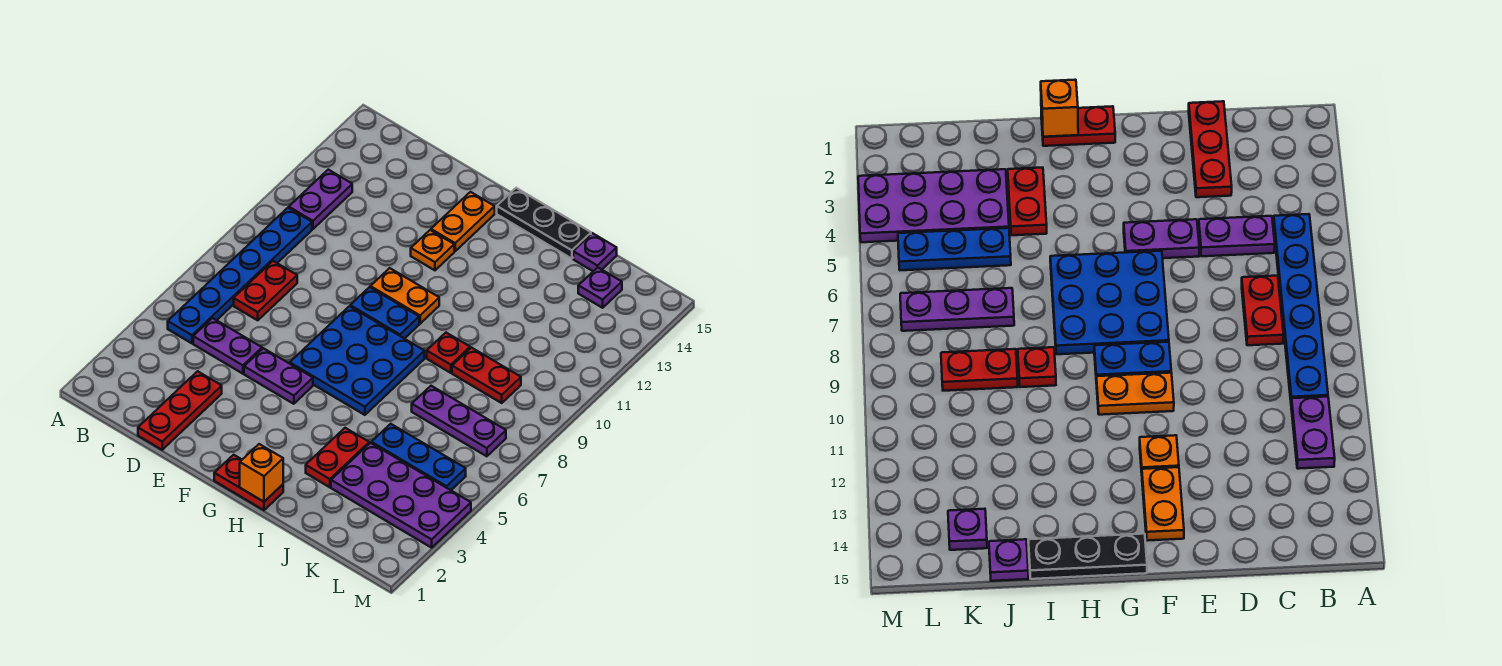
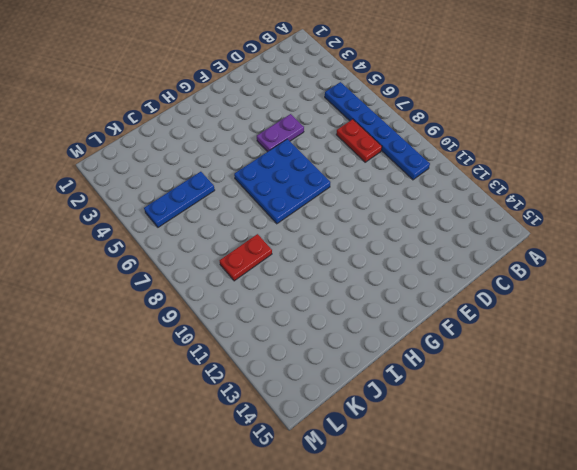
none -> purple 1x2 plate [289,170,352,229]
none -> purple 1x2 plate [193,318,262,374]
none -> red 1x3 plate [138,371,222,450]

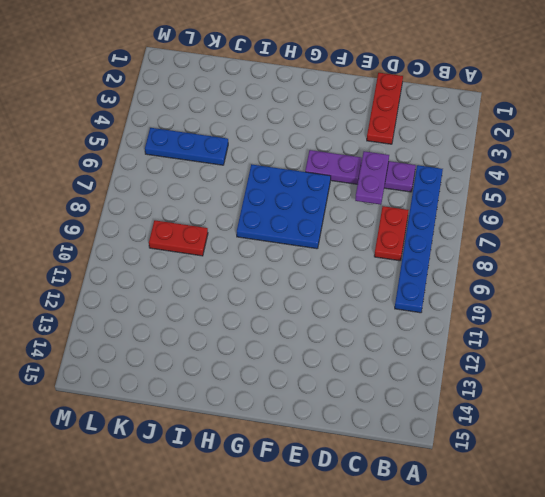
purple 1x2 plate [355,151,389,205] -> purple 1x2 plate moved to [289,170,352,229]
none -> blue 1x2 plate [350,287,419,339]
none -> orange 1x2 plate [370,268,439,324]
none -> orange 1x1 plate [411,230,454,270]

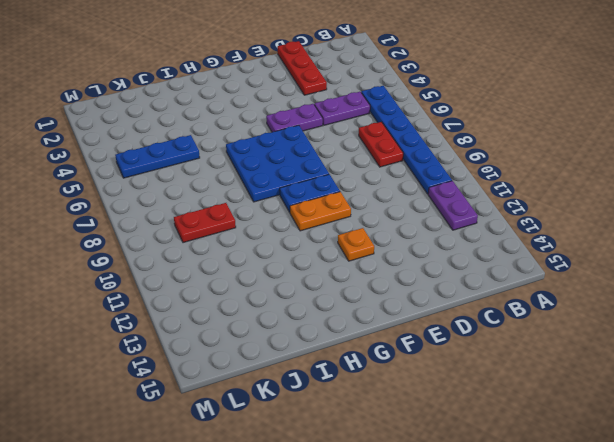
none -> orange 1x2 plate [431,192,495,251]
none -> red 1x2 plate [214,455,283,510]
none -> black 1x3 plate [497,188,591,259]

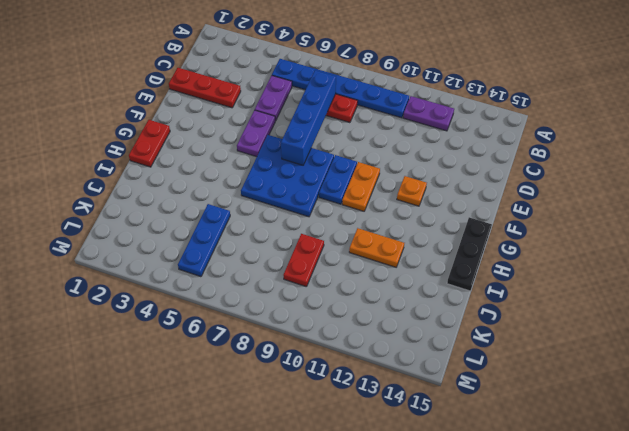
blue 1x4 brick [281,70,336,165] -> none
orange 1x2 plate [349,228,404,267] -> orange 1x2 plate moved to [431,192,495,251]
none -> red 1x2 plate [306,428,369,487]
none -> red 1x1 plate [427,333,470,373]
none -> purple 2x4 plate [331,443,471,548]

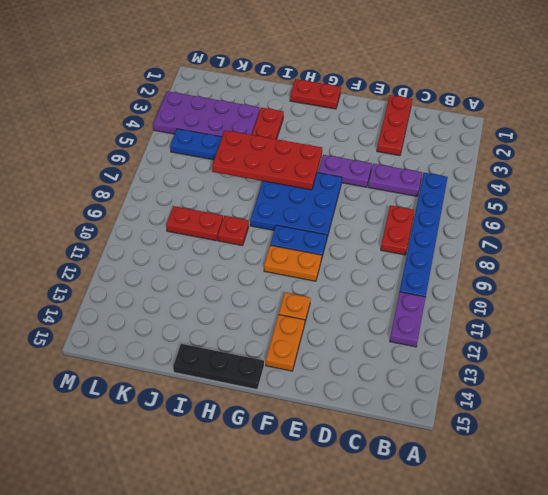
red 2x4 plate [212,130,322,190] -> none
none -> purple 1x3 plate [412,386,506,456]
none -> purple 1x1 plate [573,233,617,271]
none -> purple 1x1 plate [578,267,622,308]

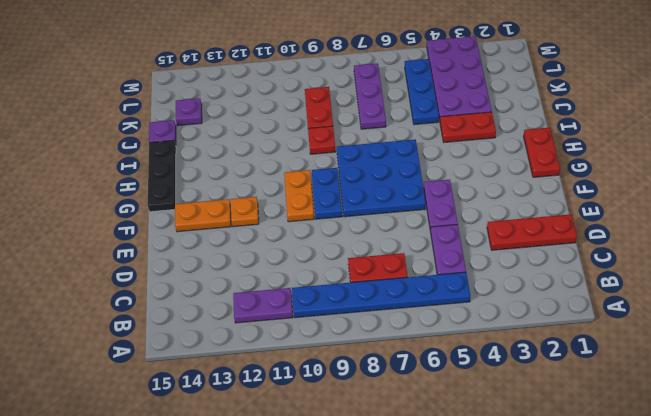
none -> orange 1x1 brick [240,444,283,502]

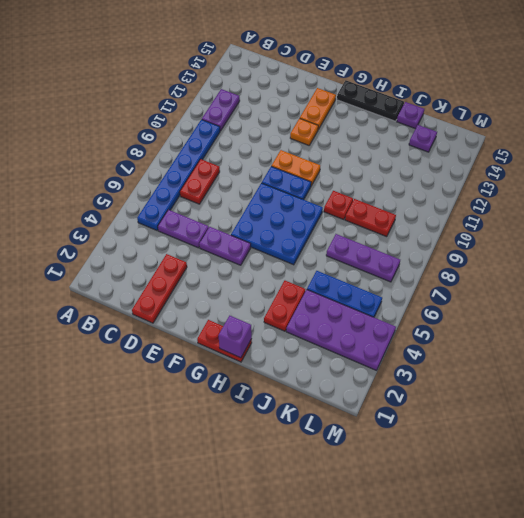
purple 1x1 brick [218,316,252,358] -> orange 1x1 brick [240,444,283,502]

